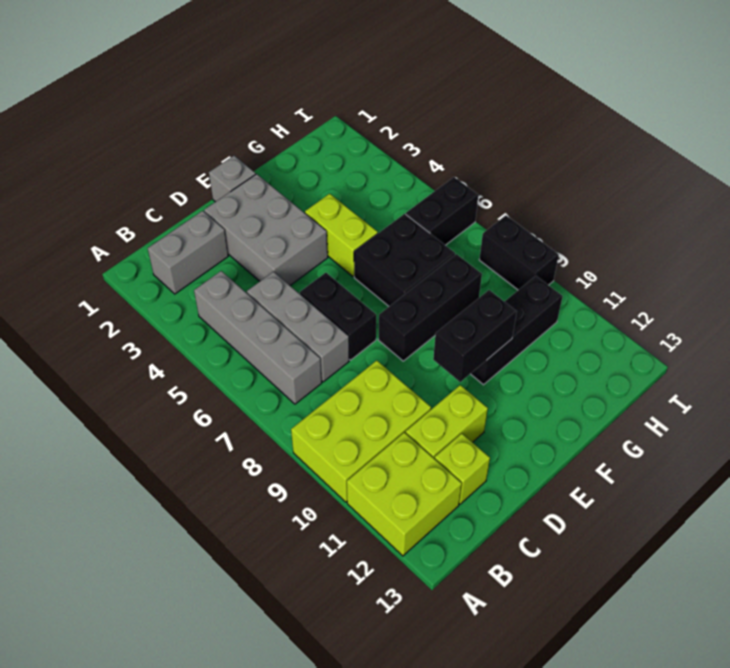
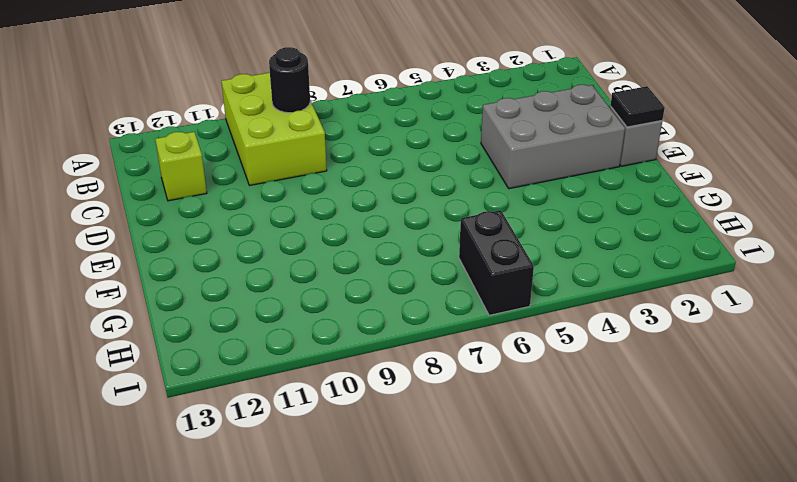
black 1x1 round brick [269,47,310,113] -> none
black 1x1 tile [611,86,665,127] -> none
none -> lime 2x2 brick [347,432,462,556]
none -> grey 1x2 brick [148,211,228,294]
none -> grey 1x4 brick [194,271,322,404]

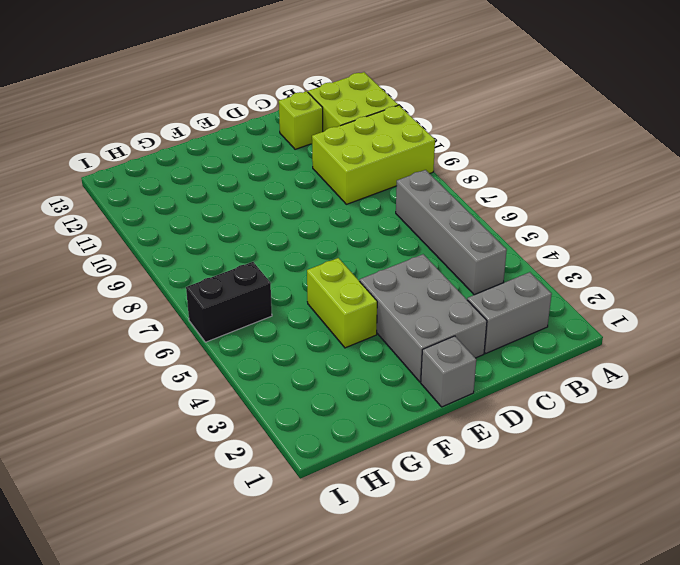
none -> grey 1x3 brick [247,272,349,382]
none -> lime 1x2 brick [406,385,488,459]
none -> black 1x2 brick [300,273,376,360]

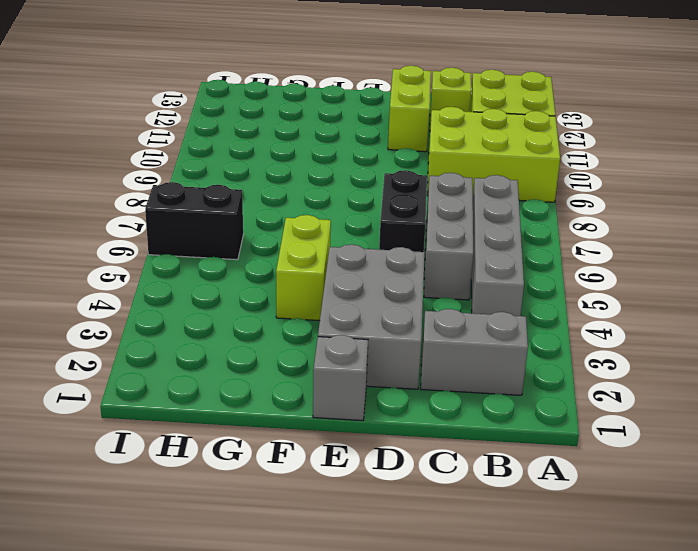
lime 1x2 brick [388,66,431,152] -> lime 1x2 brick turned to [406,385,488,459]
none -> black 1x3 brick [378,254,482,361]
none -> black 2x2 brick [354,214,455,306]
none -> black 1x3 brick [471,276,563,385]

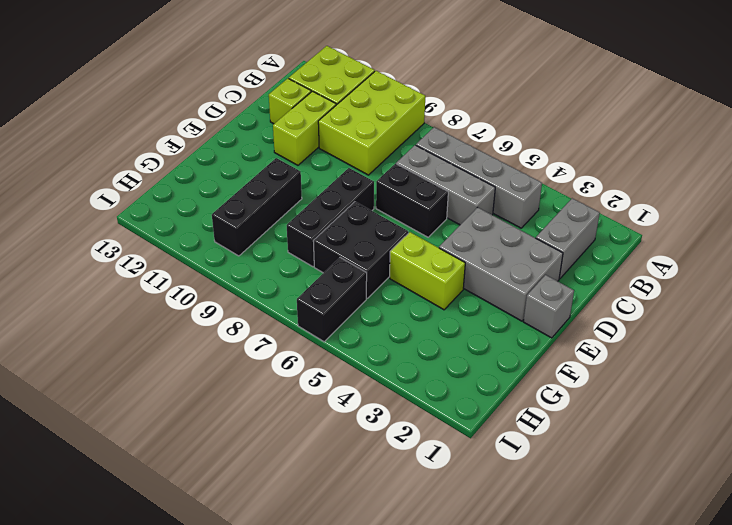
none -> black 1x2 brick [479,215,559,290]
none -> black 1x2 brick [433,290,517,382]

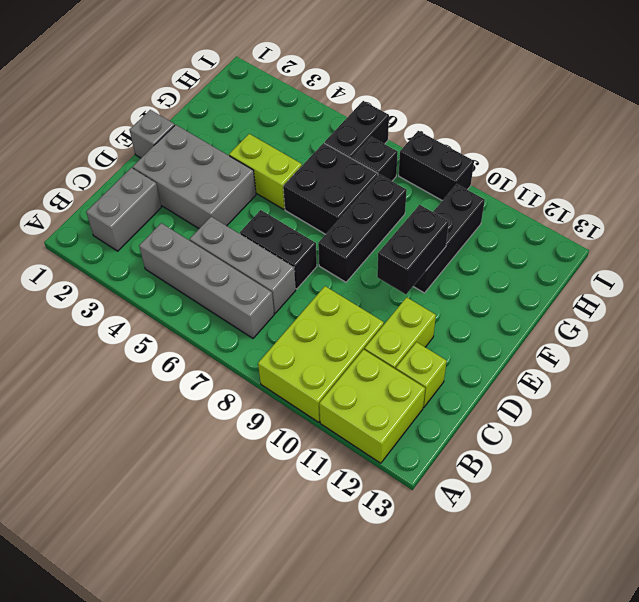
black 1x1 brick [352,137,398,181] -> none

